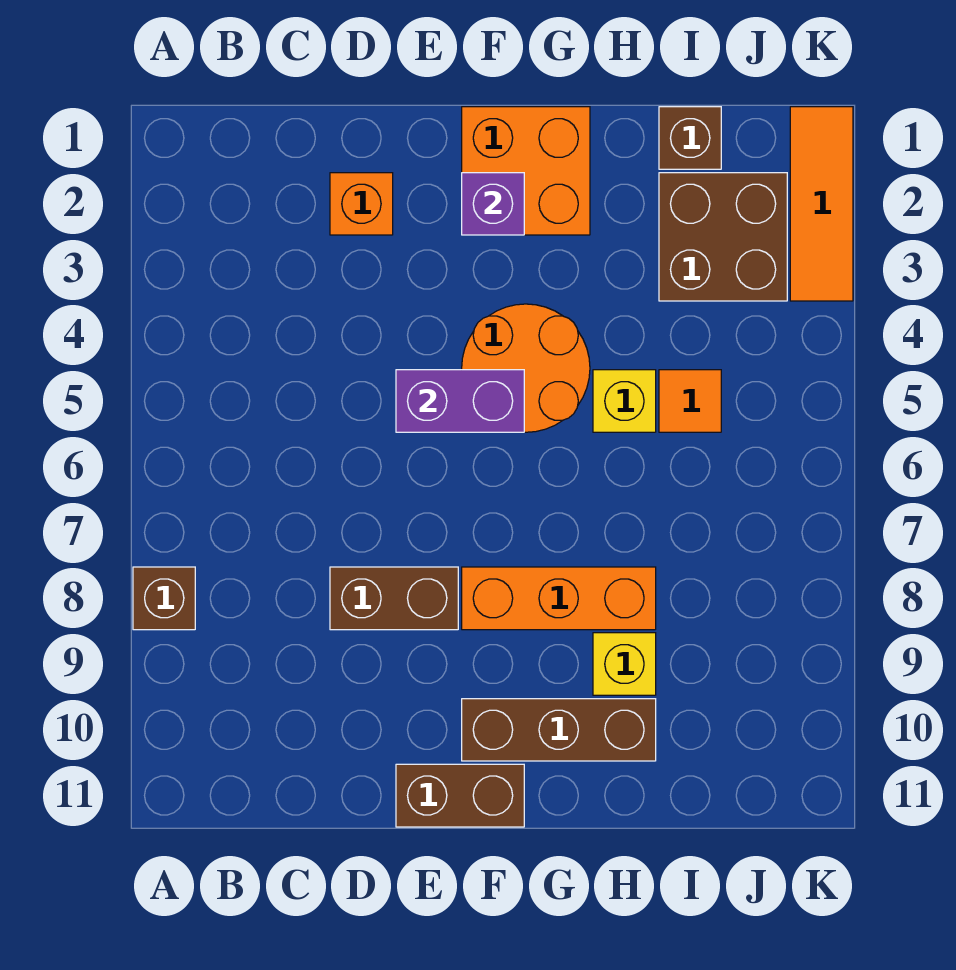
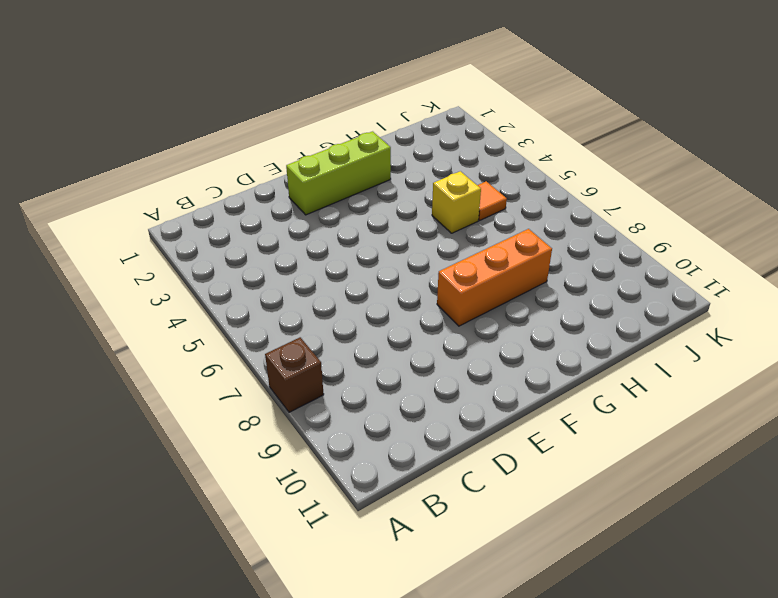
lime 1x3 brick [286,131,391,215] -> orange 2x2 brick [462,107,590,235]
none -> orange 1x1 brick [330,173,393,235]
none -> brown 1x2 brick [330,567,458,630]
none -> brown 1x2 brick [396,764,524,827]

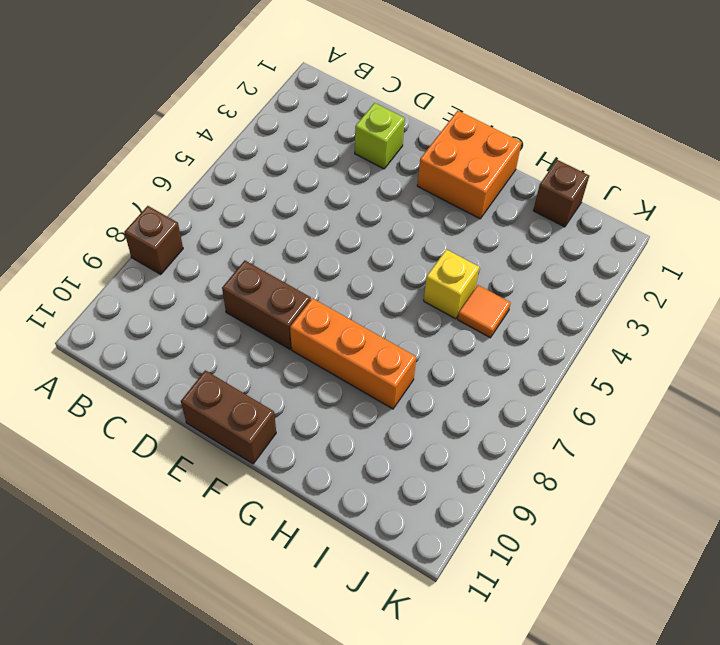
lime 1x1 brick [355,103,405,169] -> orange 1x1 brick [330,173,393,235]
none -> orange 2x2 round brick [462,304,590,432]
none -> brown 1x3 brick [462,699,656,761]
none -> yellow 1x1 brick [593,633,656,695]

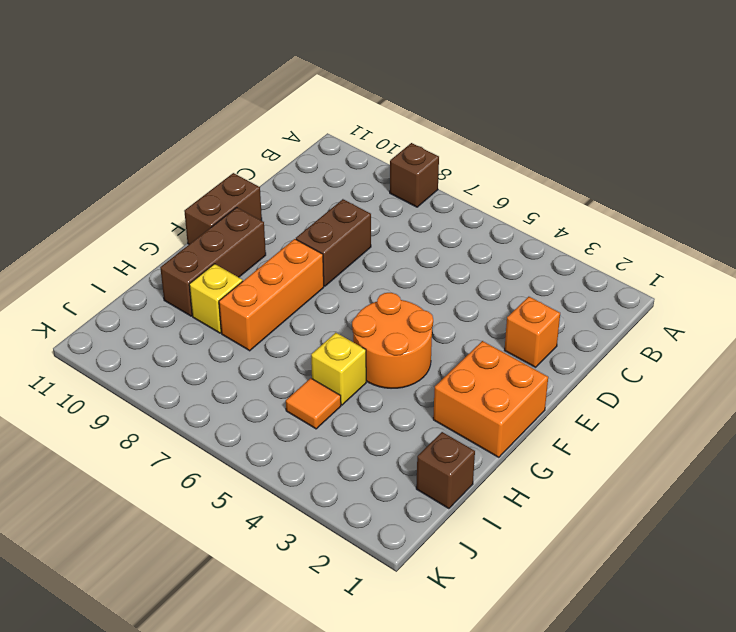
none -> brown 2x2 brick [659,173,787,301]
none -> orange 1x3 tile [790,107,853,301]
none -> purple 1x2 brick [396,370,524,432]

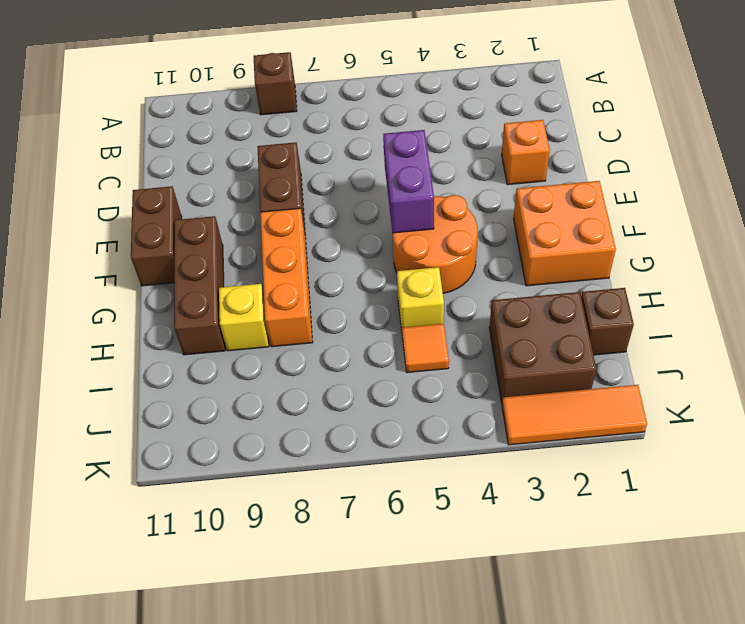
none -> purple 1x1 brick [462,173,524,235]

